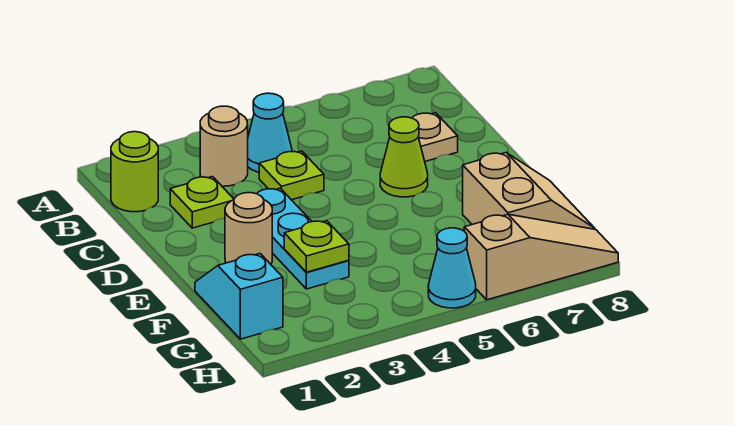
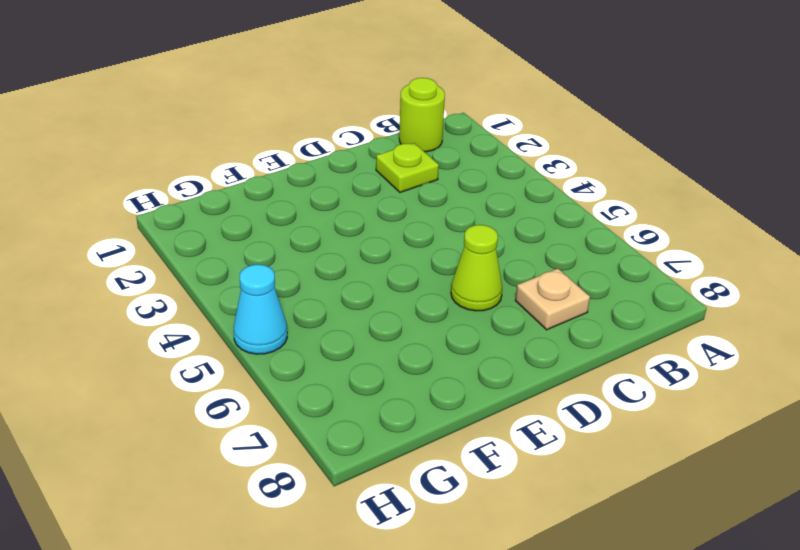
none -> tan 1x1 round brick [200,106,248,186]
none -> cyan 1x1 cone [248,93,292,172]
none -> lime 1x1 plate [259,151,324,200]

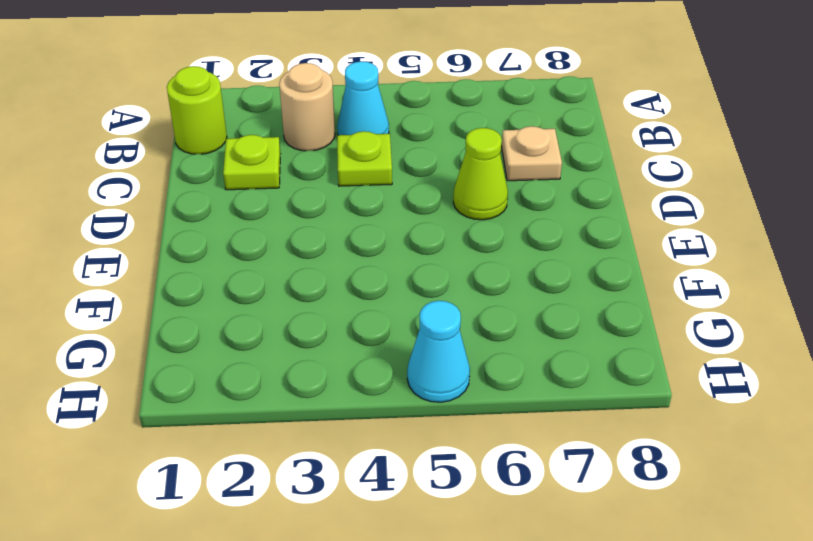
none -> cyan 1x3 plate [257,188,349,289]
none -> tan 1x1 round brick [225,193,272,264]
none -> cyan 1x2 slope [195,254,283,339]

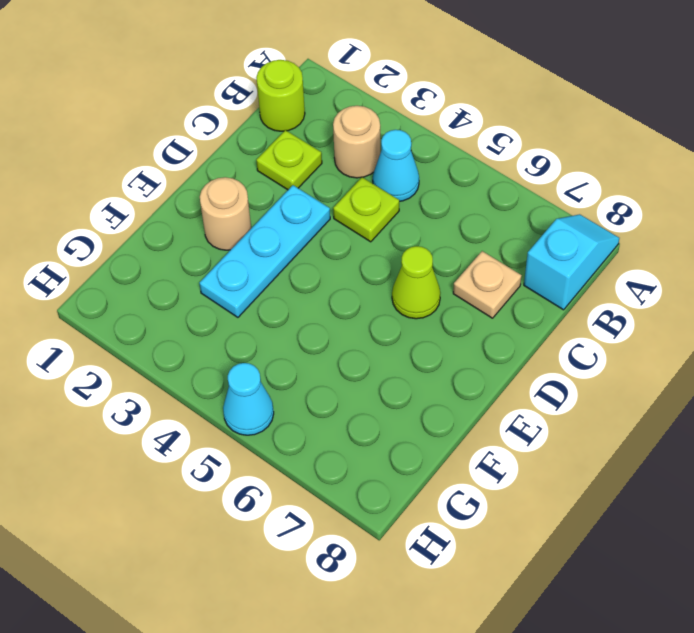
cyan 1x2 slope [524,214,619,310] -> cyan 1x2 slope moved to [195,254,283,339]
none -> tan 2x2 slope [463,153,595,229]
none -> tan 1x3 slope [464,214,618,300]
none -> lime 1x1 plate [284,221,349,272]

